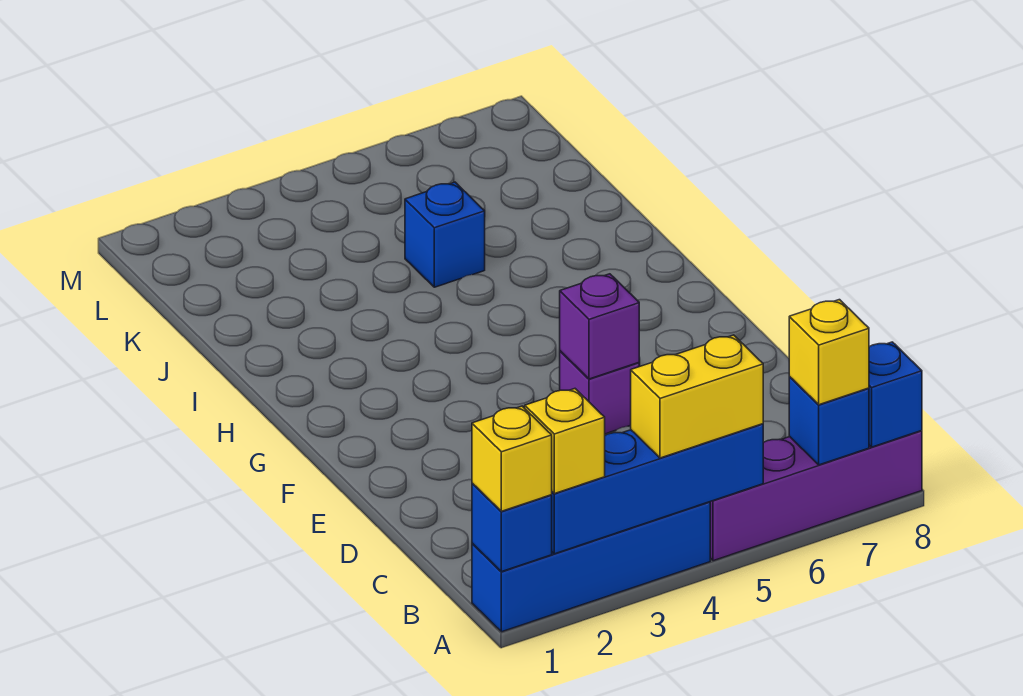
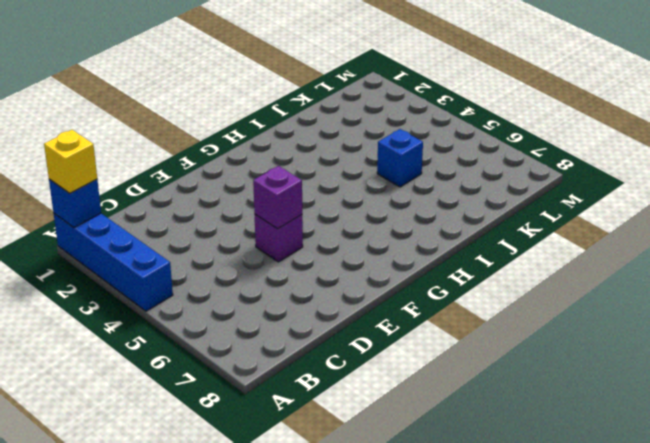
none -> purple 1x4 brick [710,431,922,561]
none -> blue 1x4 brick [552,424,763,554]
none -> blue 1x1 brick [789,377,869,465]

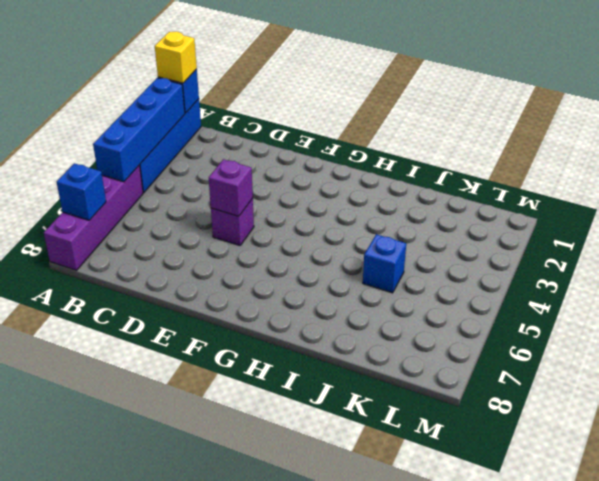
none -> blue 1x1 brick [869,342,922,447]
none -> yellow 1x1 brick [525,389,605,494]
none -> yellow 1x2 brick [631,335,763,458]

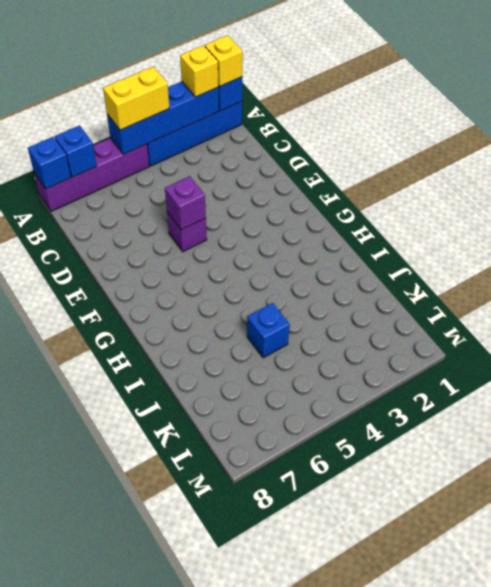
none -> yellow 1x1 brick [789,300,869,405]

